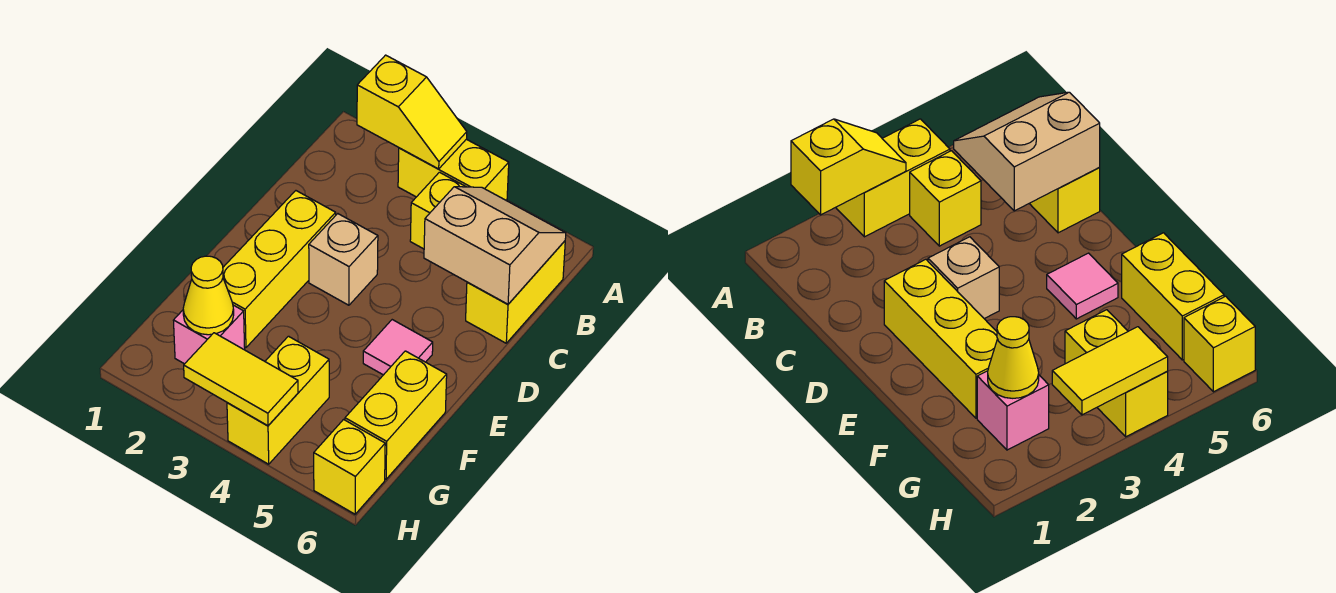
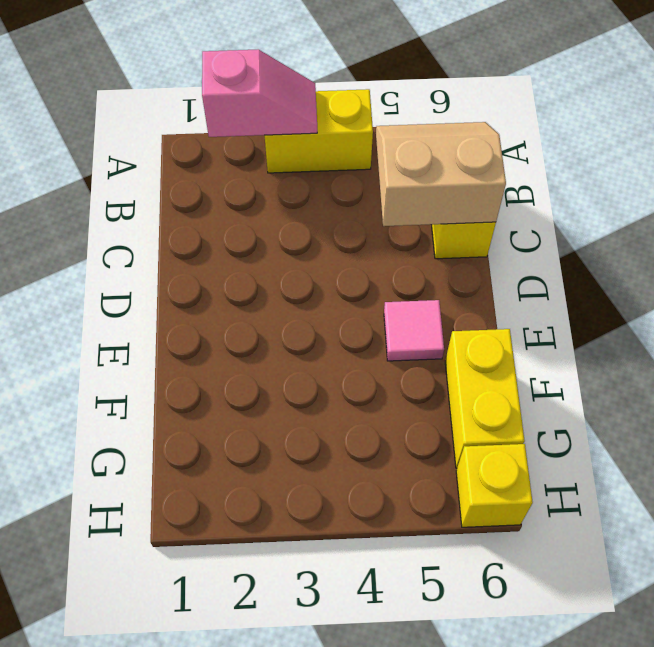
pink 1x2 slope [202,49,317,137] -> yellow 1x2 slope [357,55,467,169]
none -> yellow 1x1 brick [410,172,466,249]
none -> yellow 1x3 brick [223,191,336,348]
none -> tan 1x1 brick [309,214,378,305]

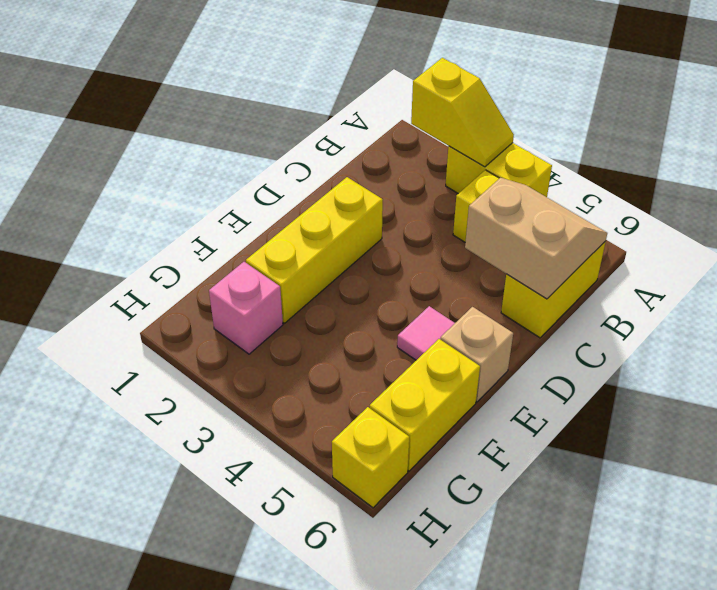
tan 1x1 brick [440,307,513,402] -> tan 1x1 brick moved to [309,214,378,305]
none -> yellow 1x2 brick [227,336,329,464]
none -> yellow 1x1 cone [183,256,234,335]
none -> yellow 1x2 tile [184,333,298,426]

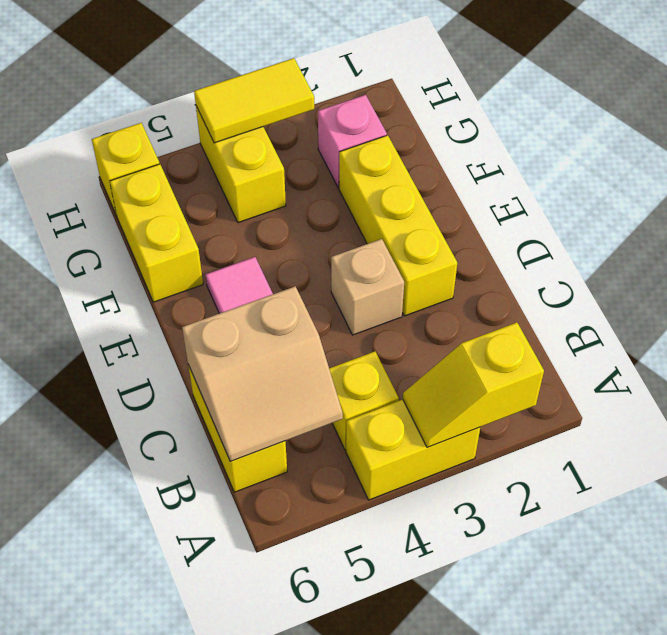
none -> yellow 1x1 cone [183,256,234,335]

